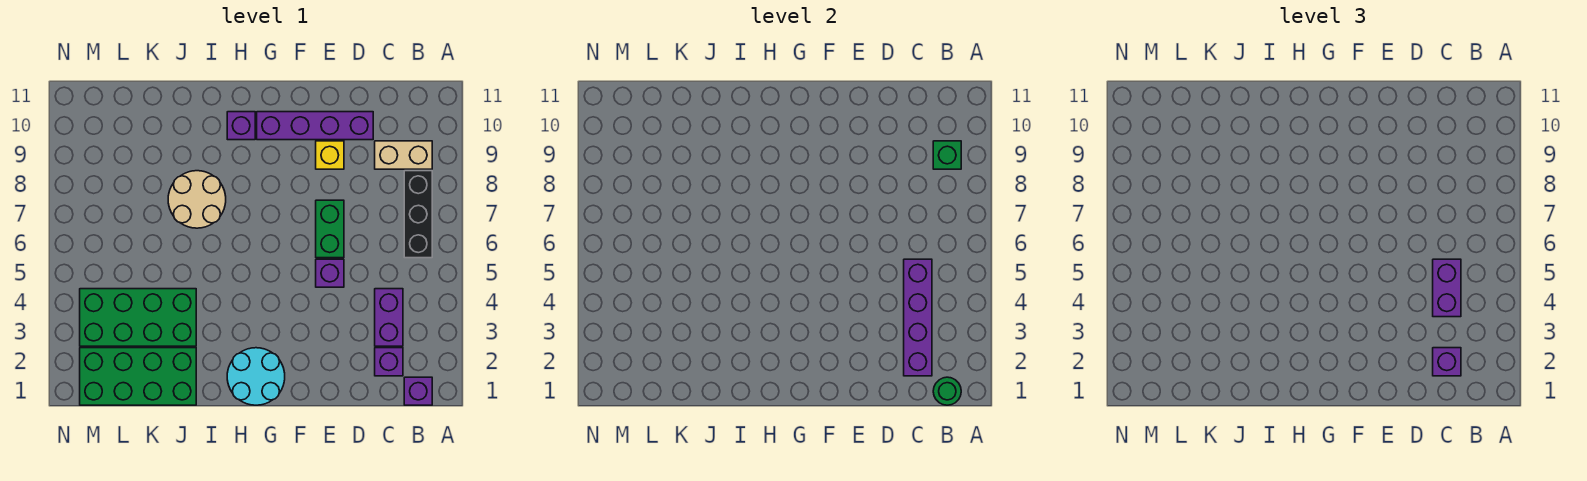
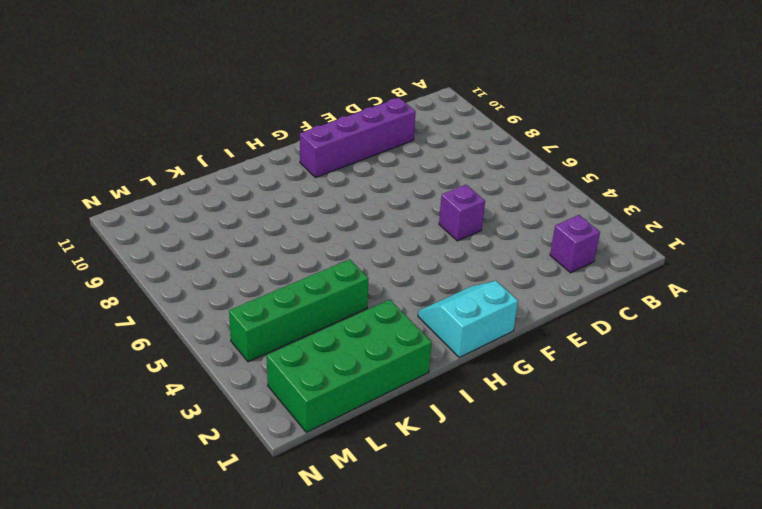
cyan 2x2 slope [418,281,518,357] -> cyan 2x2 round brick [227,348,285,405]
green 1x4 brick [229,259,369,362] -> green 2x4 brick [80,289,196,346]
none -> purple 1x1 brick [404,377,432,405]
none -> black 1x3 brick [404,171,432,258]
none -> tan 1x2 brick [375,141,432,169]

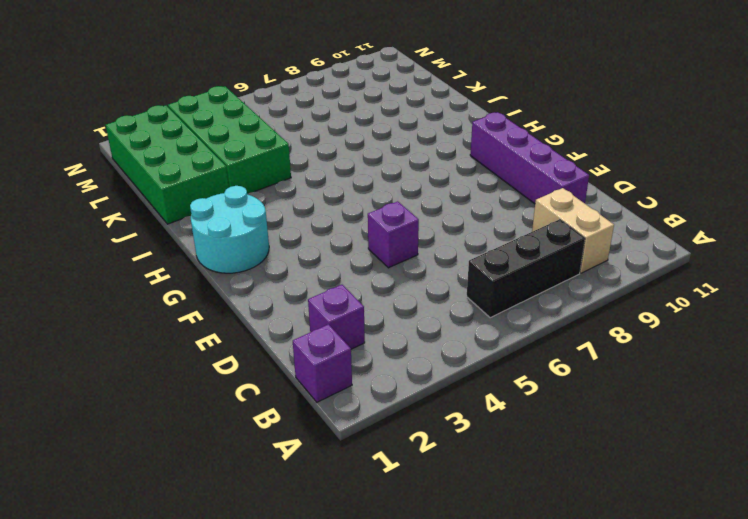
none -> purple 1x2 brick [375,289,403,346]
none -> green 1x2 brick [316,200,344,258]
none -> yellow 1x1 brick [316,141,344,169]

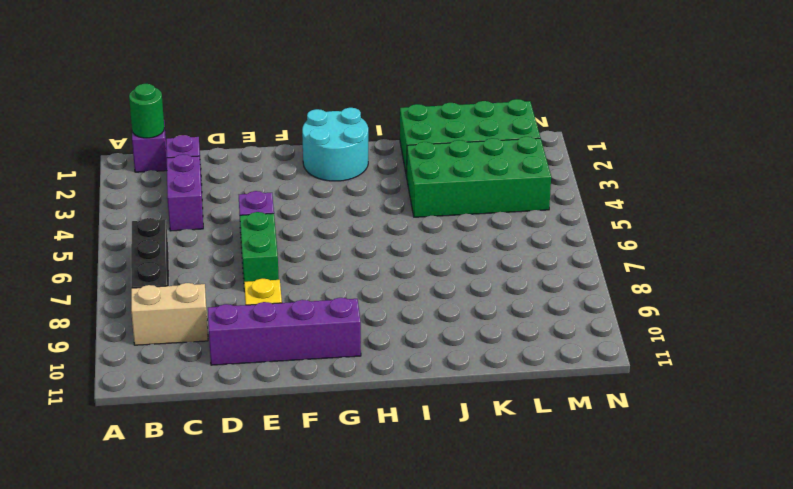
none -> purple 1x1 brick [227,112,255,140]
none -> tan 2x2 round brick [168,171,226,228]
none -> green 1x1 brick [933,141,961,169]

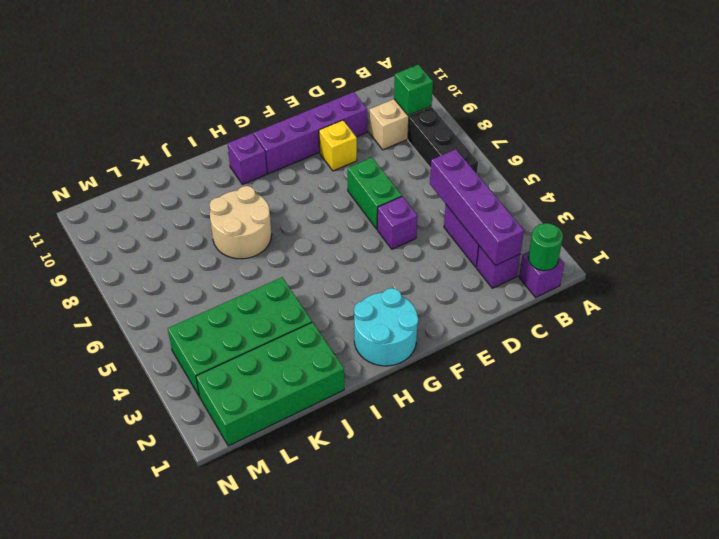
none -> purple 1x1 brick [1433,348,1461,376]
none -> purple 1x2 brick [1433,259,1461,317]

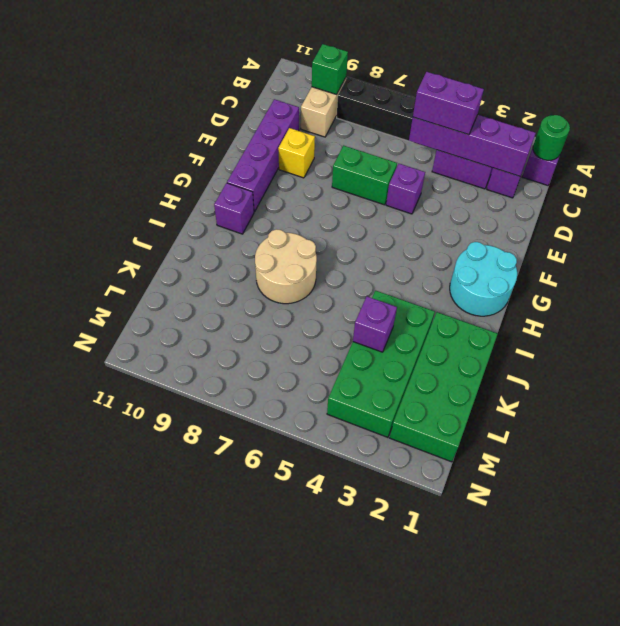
purple 1x1 brick [353,296,397,352] -> purple 1x1 brick moved to [1433,348,1461,376]

